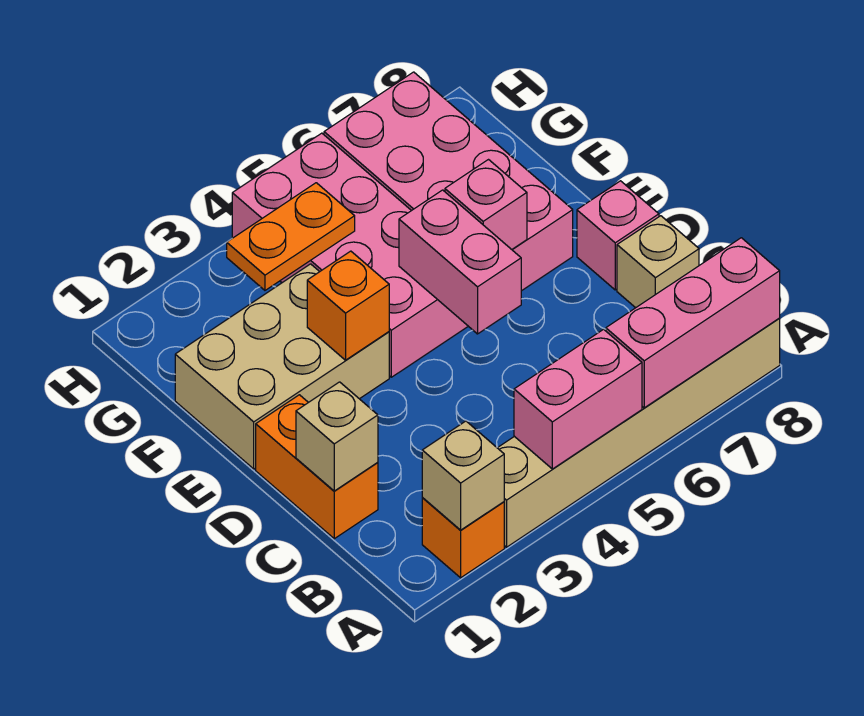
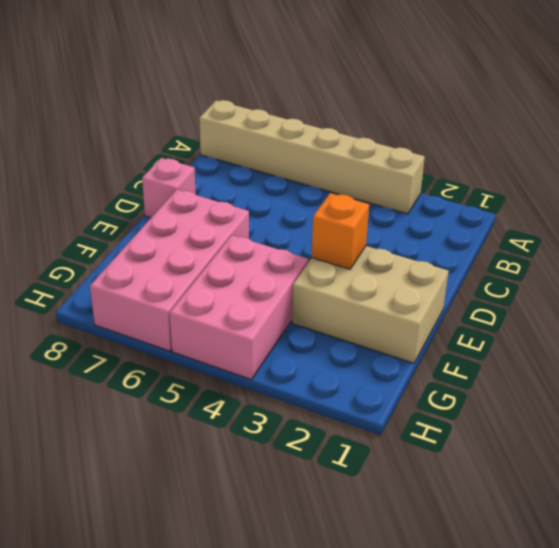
pink 2x3 brick [170,235,309,379] -> pink 2x4 brick [232,133,468,377]
none -> orange 1x1 brick [422,498,504,578]
none -> orange 1x2 brick [256,395,378,539]
none -> tan 1x1 brick [617,216,699,308]

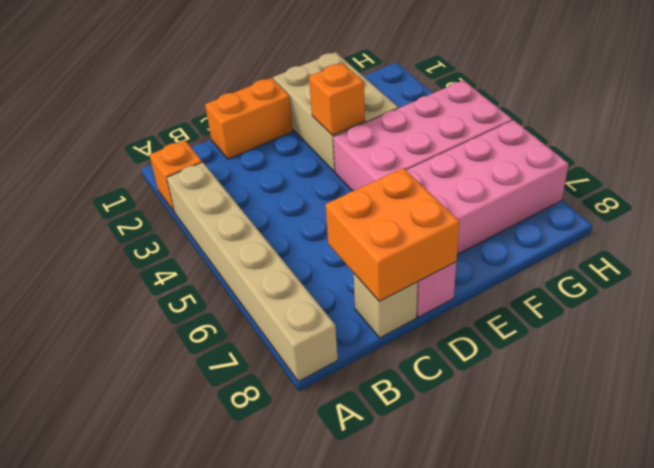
orange 2x2 brick [326,168,460,302] -> none
none -> tan 1x1 brick [422,421,504,530]
none -> pink 1x2 brick [514,329,642,469]
none -> pink 1x3 brick [606,238,780,408]

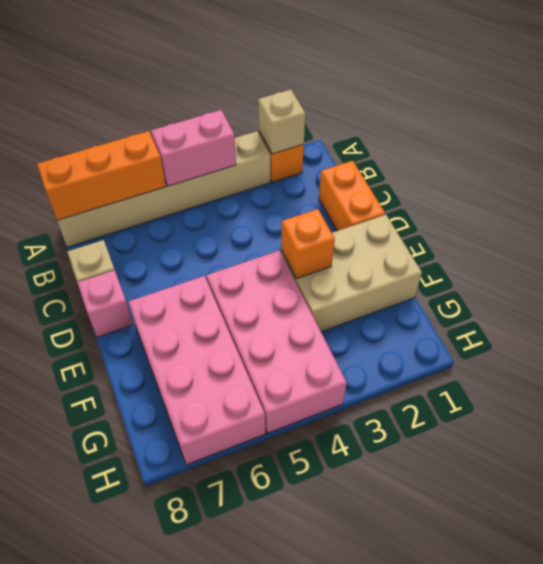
orange 1x3 brick [37,131,166,220] -> pink 1x3 brick [606,238,780,408]
none -> tan 1x1 brick [296,382,378,491]
none -> pink 1x2 brick [399,190,521,334]
none -> pink 1x1 brick [445,160,527,249]

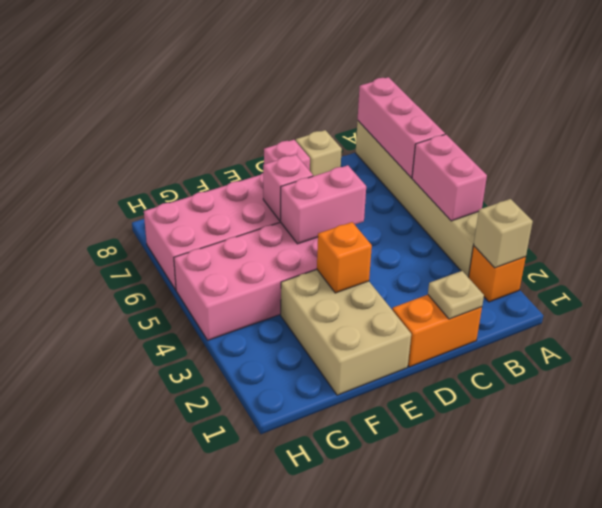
tan 1x1 plate [428,271,484,319] -> tan 1x1 brick [296,382,378,491]
none -> orange 1x2 plate [227,183,355,290]

